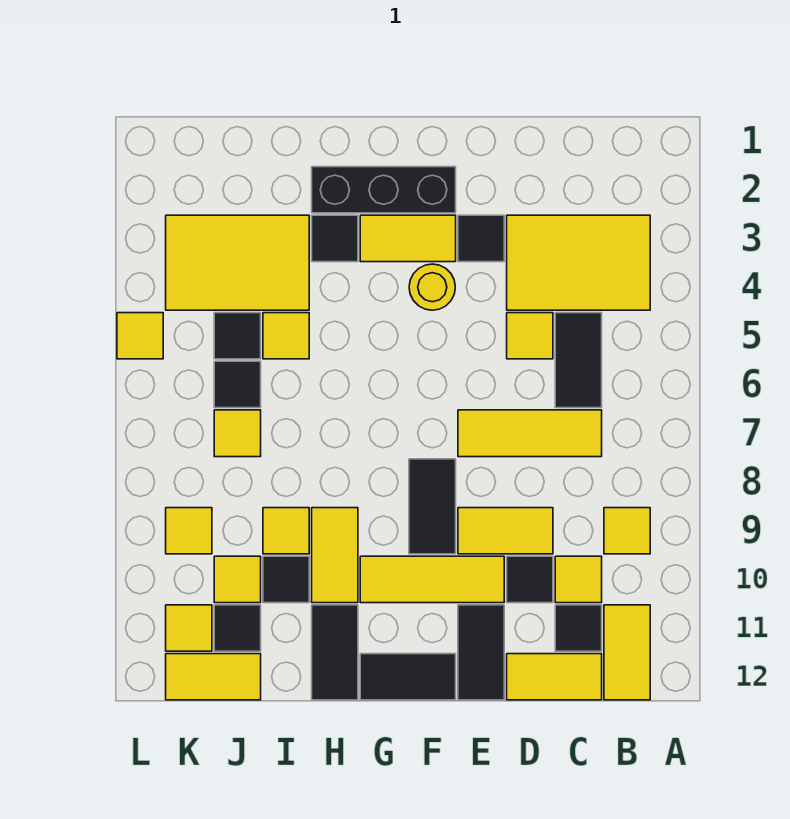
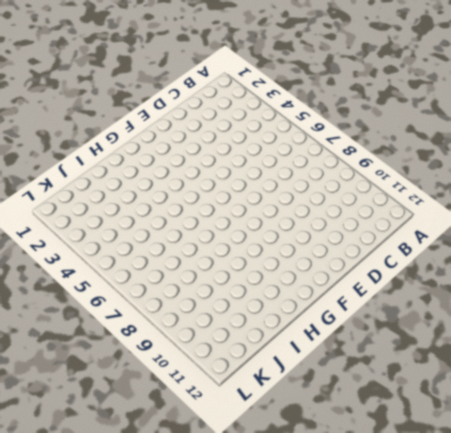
none -> yellow 2x3 tile [507,215,650,310]
none -> yellow 1x1 tile [604,508,650,554]
none -> yellow 1x2 tile [604,605,650,700]
none -> black 1x2 tile [555,313,602,408]

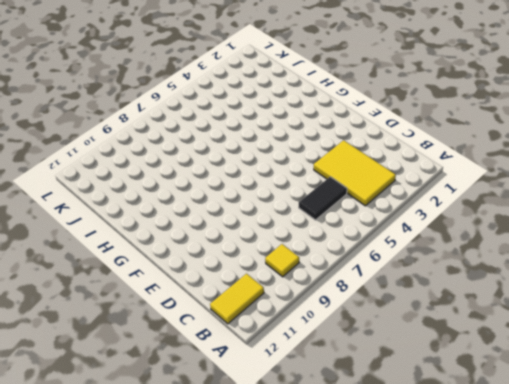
none -> yellow 1x3 tile [458,410,602,457]
none -> yellow 1x1 tile [555,556,602,603]
none -> black 1x1 tile [555,605,602,651]
none -> yellow 1x2 tile [507,654,602,700]

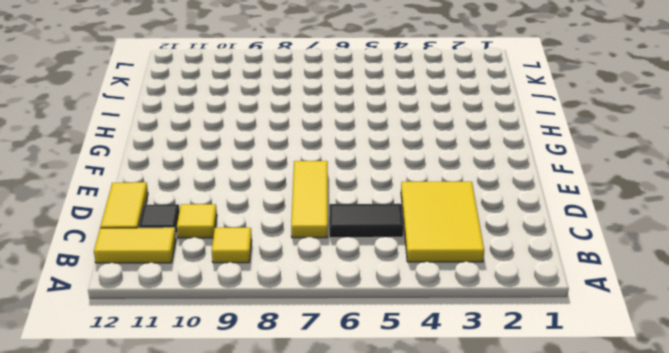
none -> yellow 1x1 tile [507,313,553,359]
none -> yellow 1x2 tile [458,508,553,554]
none -> black 1x1 tile [507,556,553,603]
none -> black 1x1 tile [458,215,504,262]

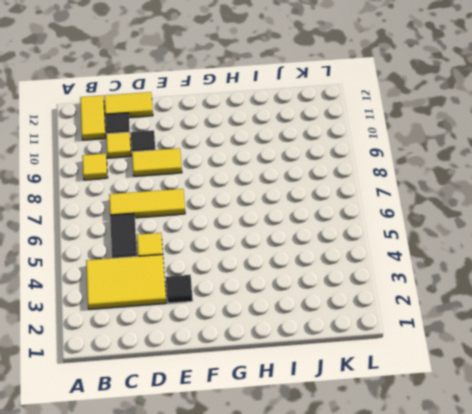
none -> yellow 1x3 tile [360,556,504,603]
none -> black 1x2 tile [458,605,504,700]
none -> black 1x3 brick [312,167,456,213]
none -> yellow 1x2 tile [360,215,456,262]

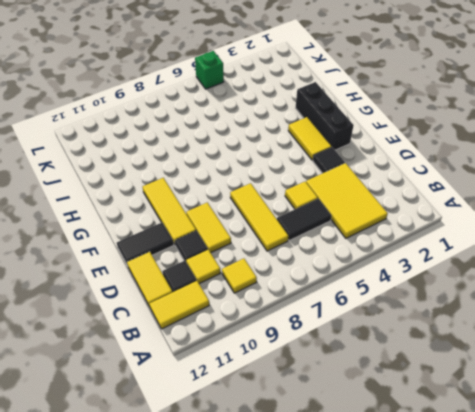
green 1x1 brick [195,51,224,89] -> yellow 1x1 tile [117,313,163,359]
none -> yellow 1x1 round brick [409,264,455,310]
none -> black 1x2 tile [409,459,456,554]
none -> black 1x2 tile [360,654,456,700]
none -> black 1x1 tile [312,215,358,262]

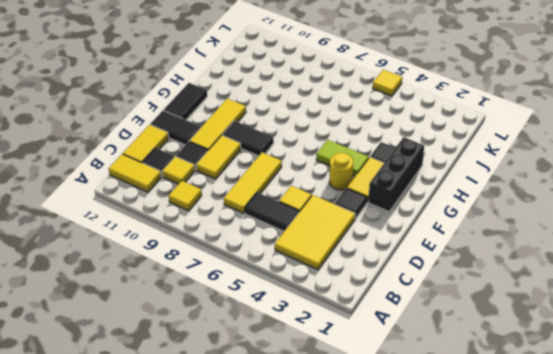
lime 1x2 tile [316,140,369,176] -> none
none -> yellow 1x2 tile [312,508,358,603]
none -> black 1x2 tile [312,605,358,700]
none -> yellow 2x3 tile [166,215,309,310]
none -> yellow 1x1 tile [263,313,309,359]

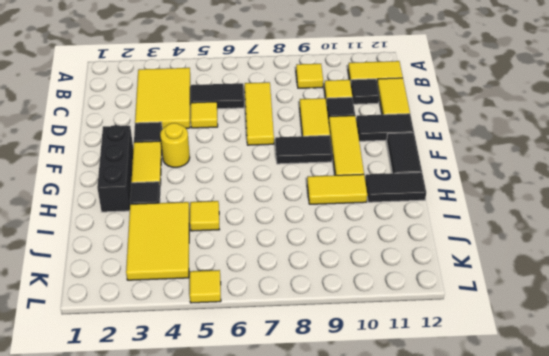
none -> yellow 1x1 tile [263,508,309,554]
none -> black 1x1 tile [263,556,309,603]
none -> black 1x1 tile [214,313,261,359]
none -> black 1x1 tile [214,361,261,408]

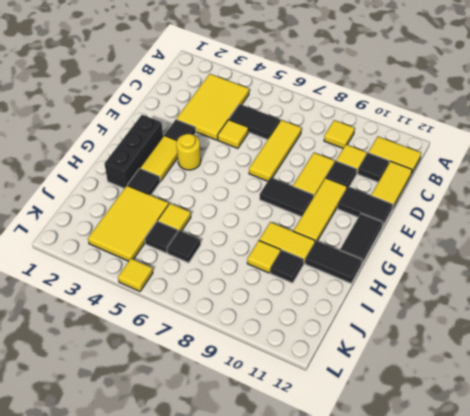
none -> yellow 1x1 tile [214,410,261,457]
none -> yellow 1x1 tile [214,556,261,603]
none -> black 1x1 tile [214,605,261,651]
none -> yellow 1x2 tile [166,654,261,700]

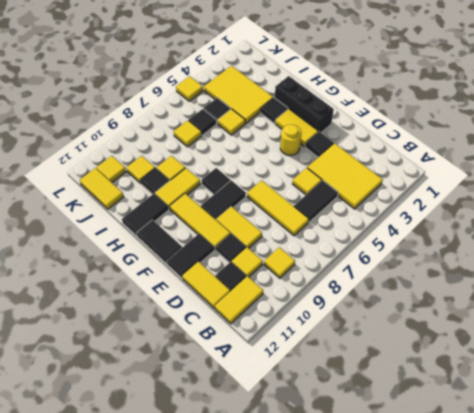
black 1x1 tile [202,168,231,194] -> black 1x1 tile moved to [214,605,261,651]
none -> yellow 1x1 tile [166,508,212,554]

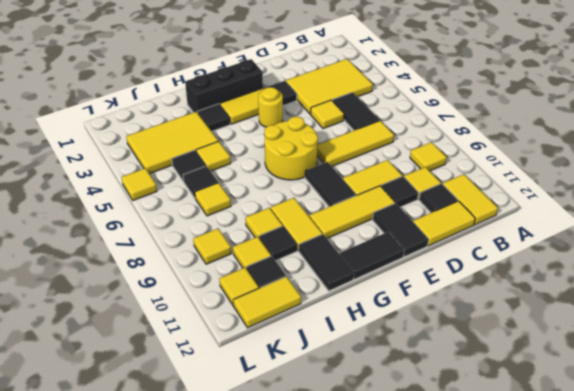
yellow 2x2 round brick [264,117,318,180] -> none

